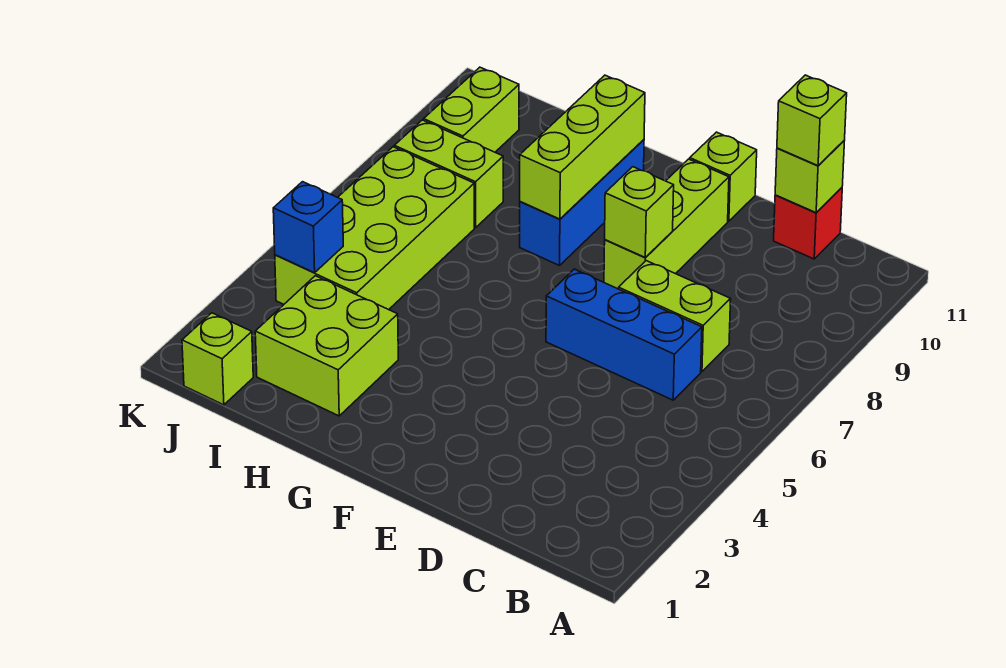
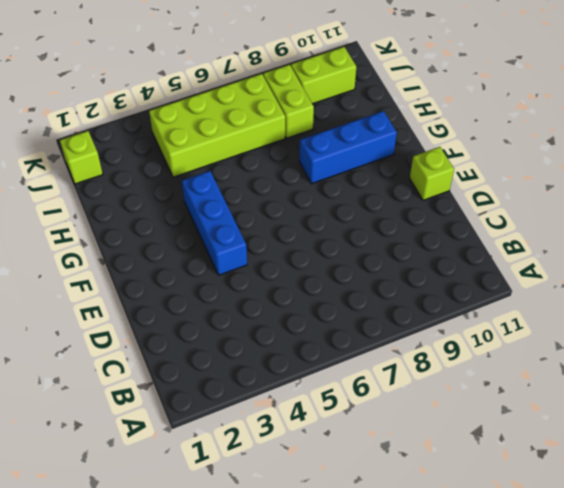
blue 1x3 brick [182,171,247,275] -> blue 1x3 brick moved to [546,269,702,400]
none -> lime 1x2 brick [619,261,731,371]
none -> red 1x1 brick [774,188,842,259]
none -> lime 1x3 brick [604,159,729,289]

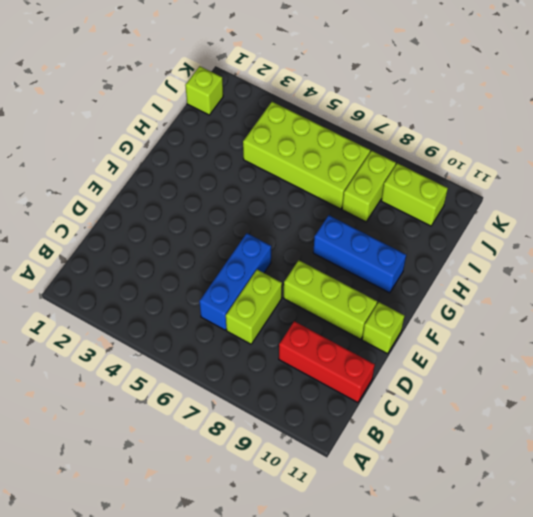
red 1x3 brick [279,321,375,403] -> red 1x1 brick [774,188,842,259]
none -> lime 2x2 brick [255,276,398,416]
none -> lime 1x1 brick [775,141,844,213]
none -> lime 1x1 brick [605,167,674,258]

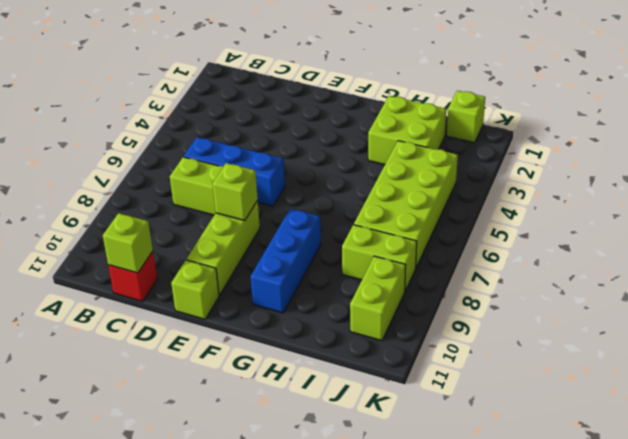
none -> lime 1x3 brick [520,75,645,219]
none -> blue 1x1 brick [273,182,343,273]
none -> lime 1x1 brick [777,75,847,166]

